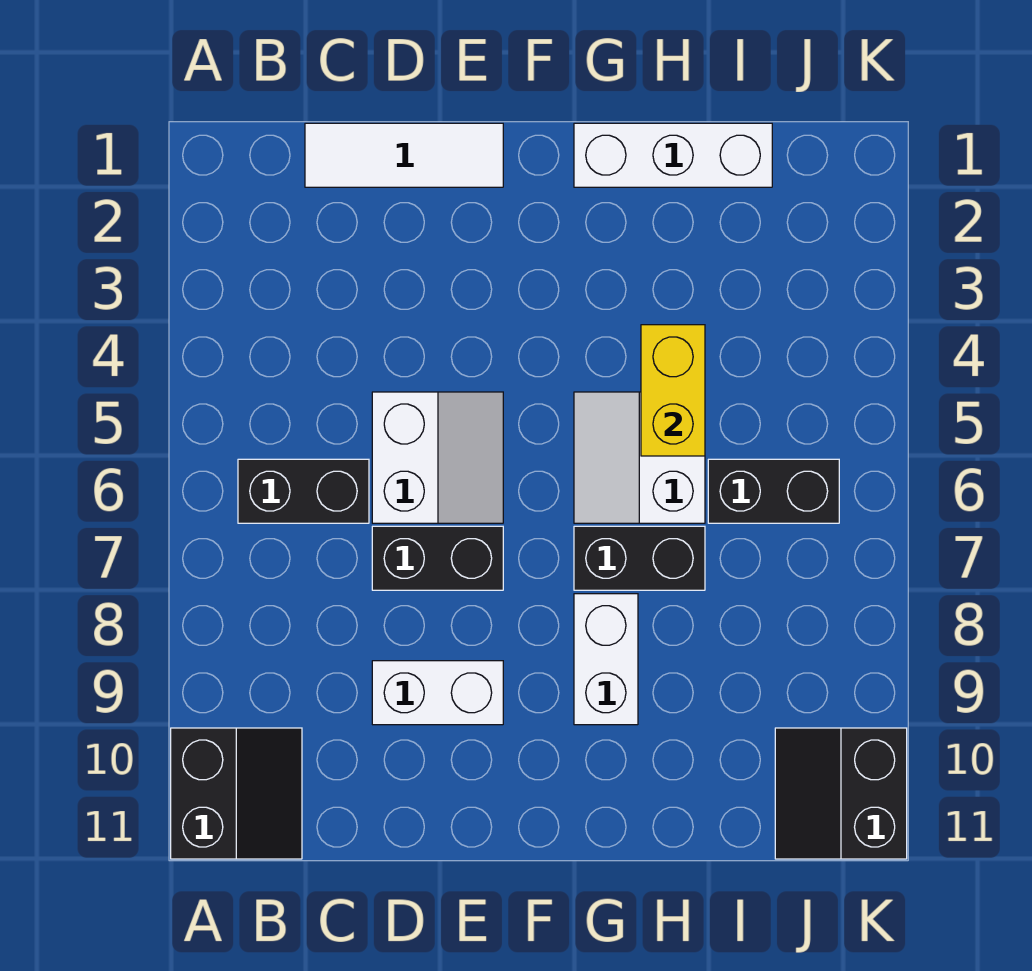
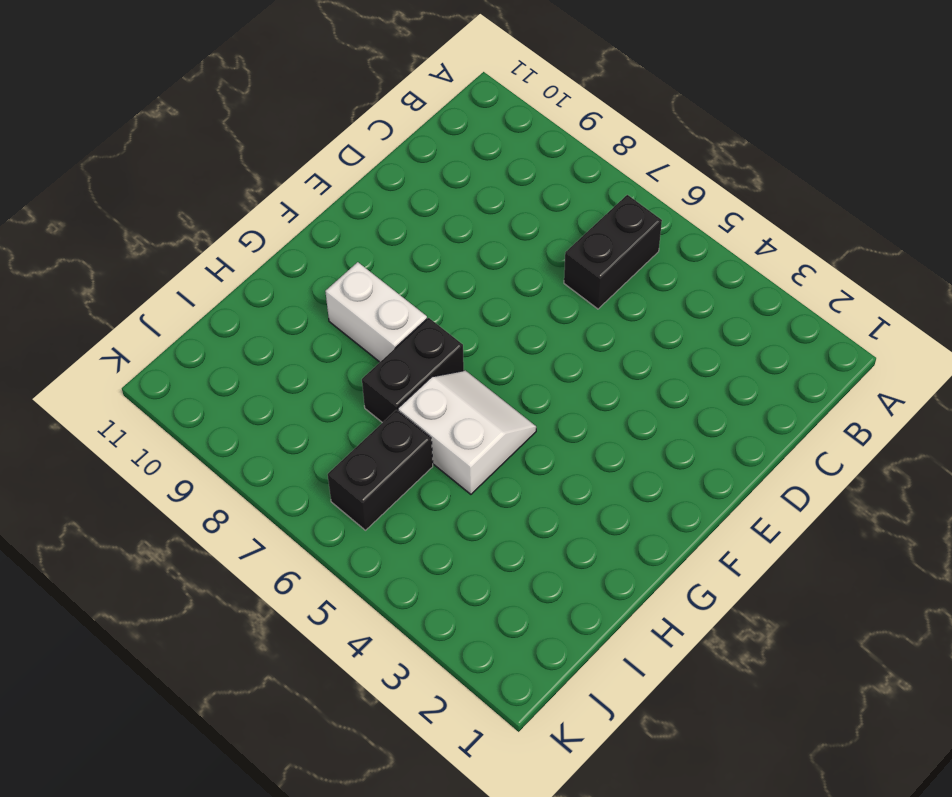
none -> black 2x2 slope [171,728,302,859]
none -> white 1x3 tile [305,123,503,187]
none -> white 2x2 slope [372,392,503,523]

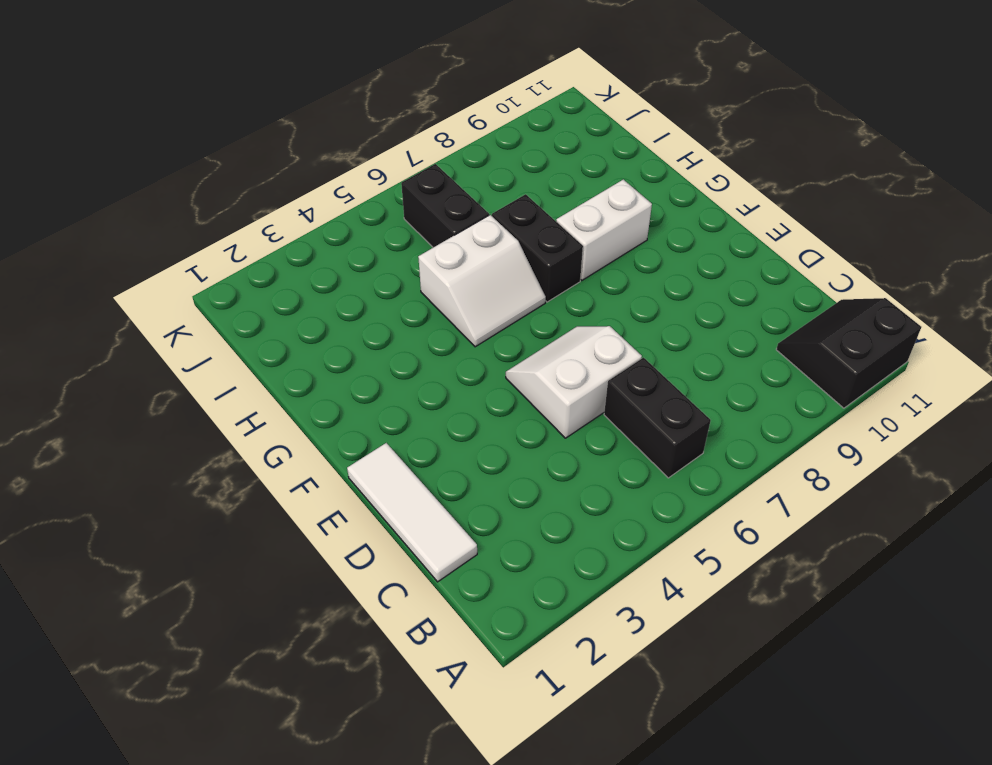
none -> black 1x2 brick [372,526,503,590]
none -> white 1x2 brick [372,661,503,725]
none -> white 1x3 brick [574,123,772,187]

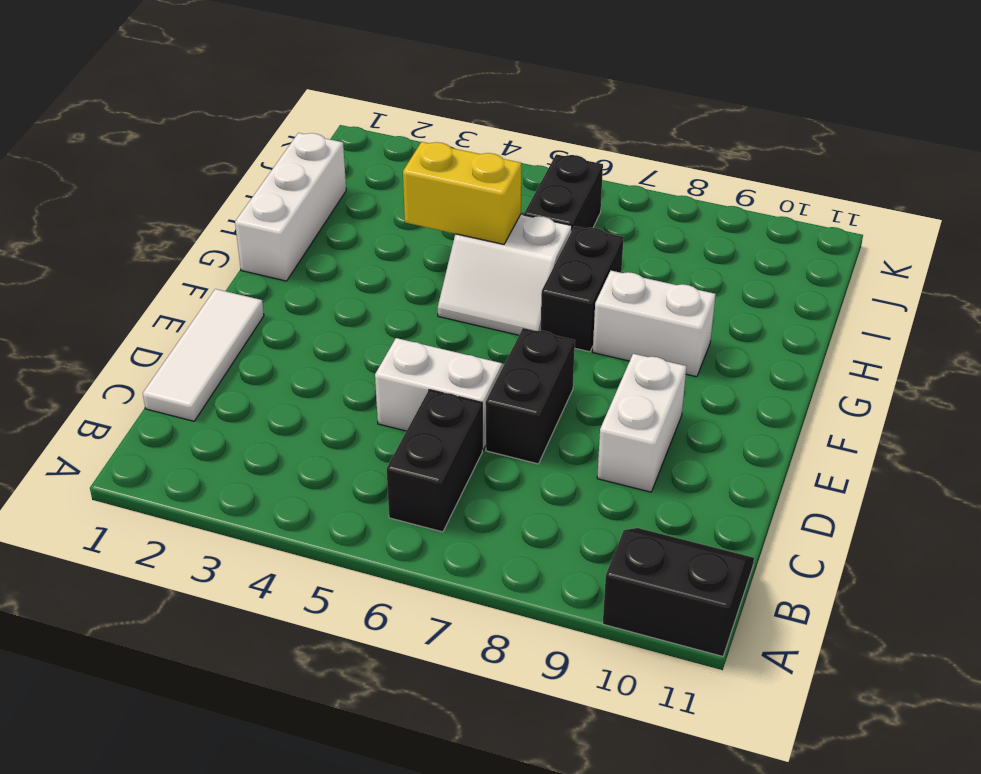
none -> black 2x2 slope [775,728,907,859]

